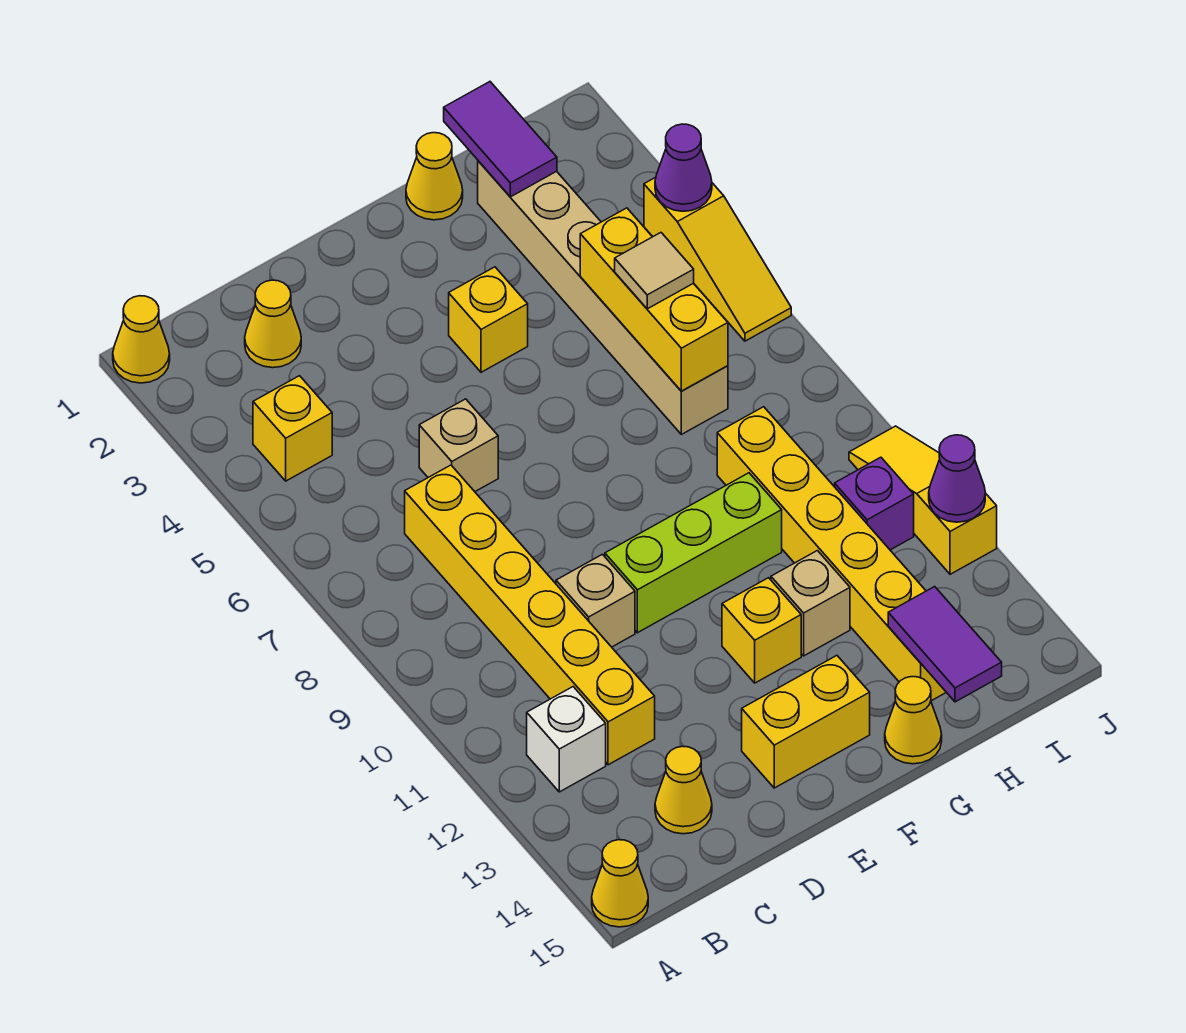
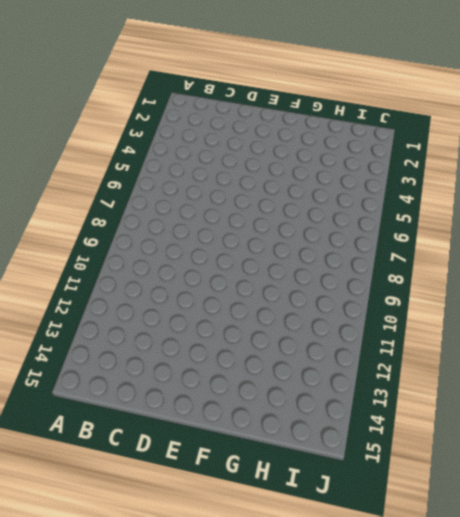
none -> yellow 1x1 cone [113,296,170,383]
none -> yellow 1x1 cone [592,840,648,927]
none -> yellow 1x1 brick [253,376,332,481]

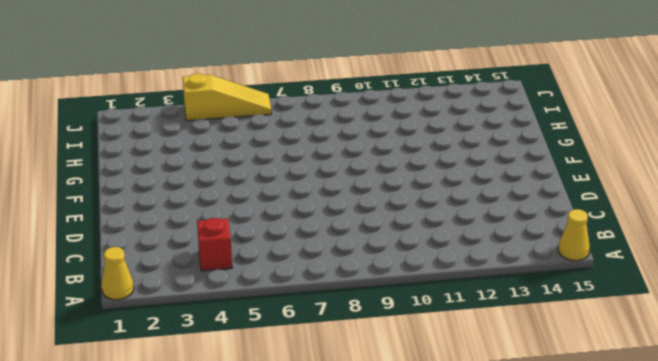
red 1x1 brick [197,218,232,271] -> yellow 1x1 brick [253,376,332,481]
none -> white 1x1 brick [527,687,606,792]
none -> yellow 1x1 cone [245,280,301,368]
none -> yellow 1x6 brick [405,465,655,765]

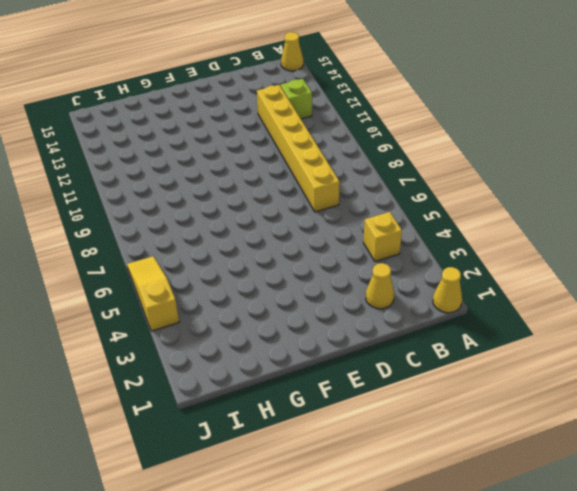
lime 1x1 brick [281,79,312,119] -> white 1x1 brick [527,687,606,792]
none -> yellow 1x1 cone [655,746,712,834]
none -> tan 1x1 brick [419,399,498,492]
none -> tan 1x1 brick [556,554,635,647]

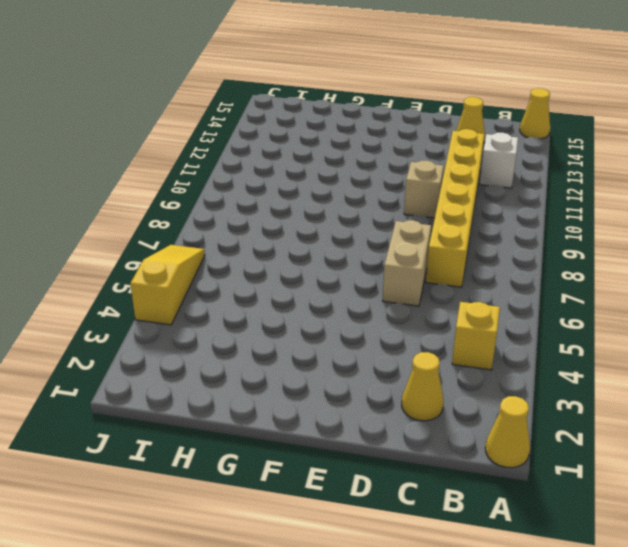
tan 1x2 brick [382,220,431,306] -> tan 1x1 brick [419,399,498,492]
none -> lime 1x3 brick [605,473,782,633]
none -> yellow 1x2 brick [742,656,870,788]
none -> yellow 1x1 brick [449,267,528,372]

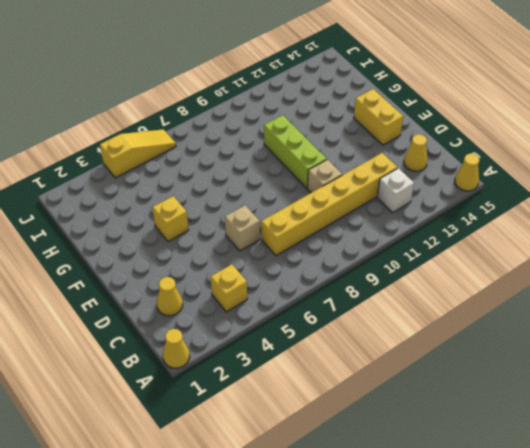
none -> yellow 1x1 brick [722,578,801,683]
none -> yellow 1x1 cone [406,133,463,220]
none -> tan 1x1 brick [771,551,850,656]

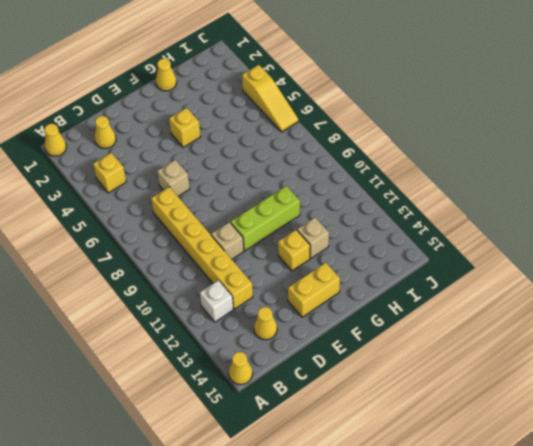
none -> yellow 1x1 cone [885,677,942,764]
none -> tan 1x6 brick [478,161,728,434]
none -> yellow 1x6 brick [717,407,946,701]

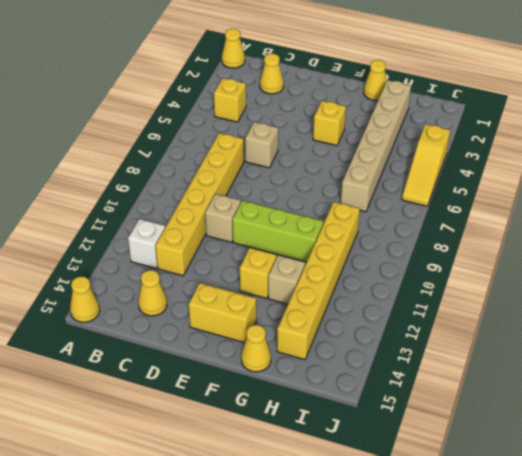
none -> purple 1x1 brick [835,457,914,550]
none -> yellow 1x3 slope [849,426,997,574]
none -> purple 1x2 tile [444,82,557,197]

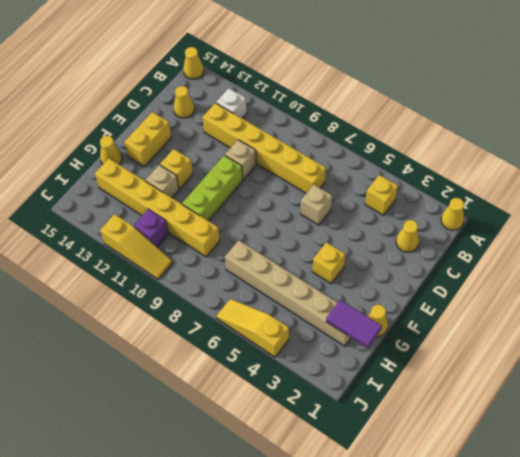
none -> yellow 1x3 brick [580,208,728,391]
none -> purple 1x2 tile [888,587,1002,702]
none -> purple 1x1 cone [655,124,712,211]

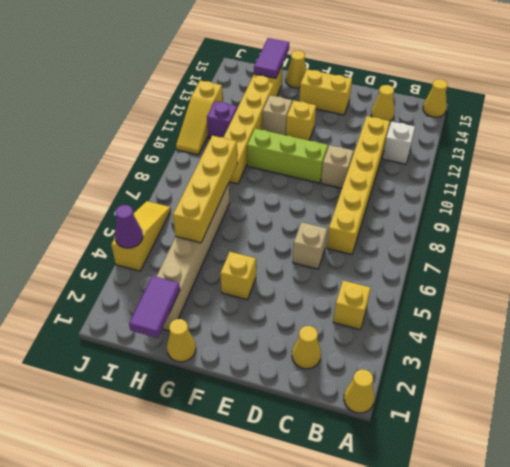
yellow 1x4 brick [173,136,237,243] -> yellow 1x3 brick [580,208,728,391]
none -> purple 1x1 cone [929,435,985,522]
none -> tan 1x1 tile [615,233,694,309]

